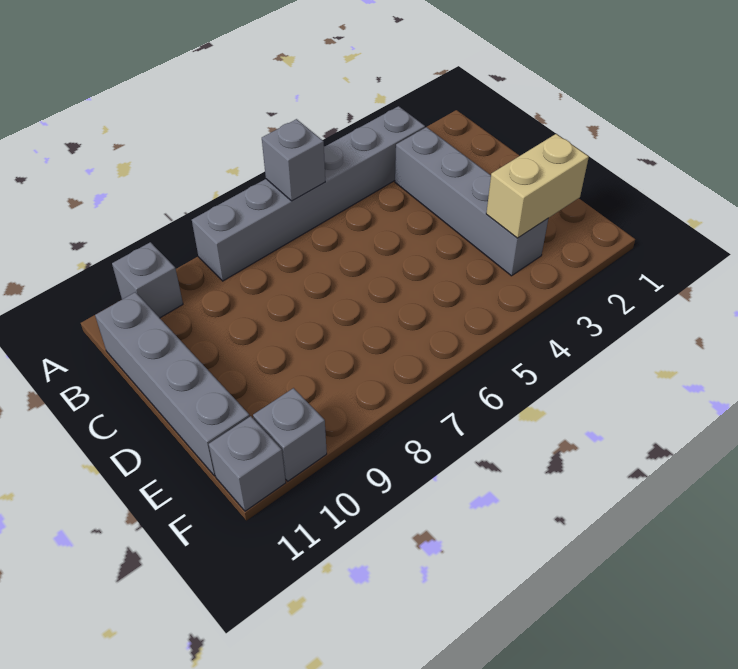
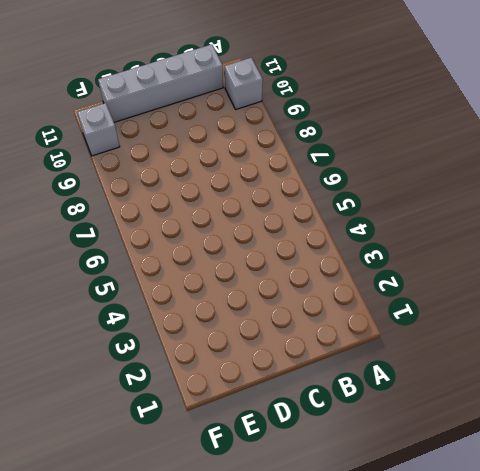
none -> grey 1x6 brick [192,106,425,281]
none -> grey 1x4 brick [395,127,548,276]

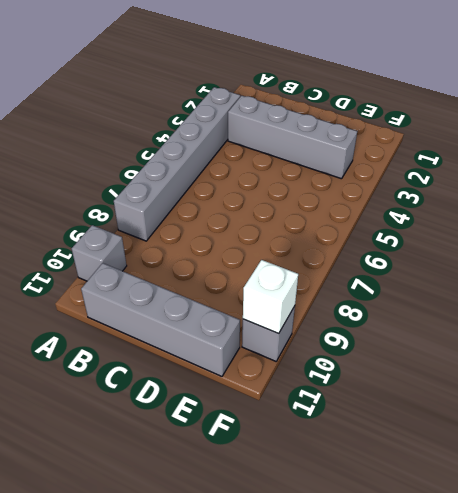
white 1x1 brick [243,260,298,334] -> none
none -> grey 1x1 brick [209,416,286,511]
none -> grey 1x1 brick [262,119,325,201]

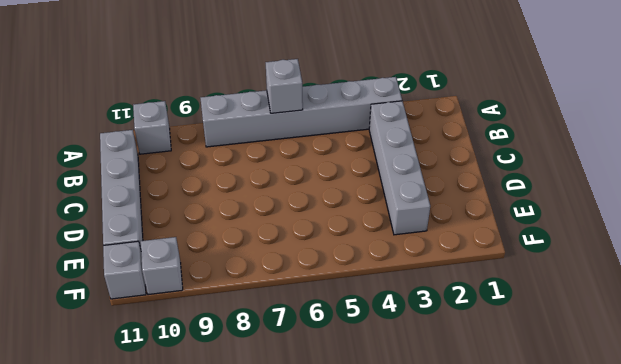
none -> tan 1x2 brick [486,134,589,238]

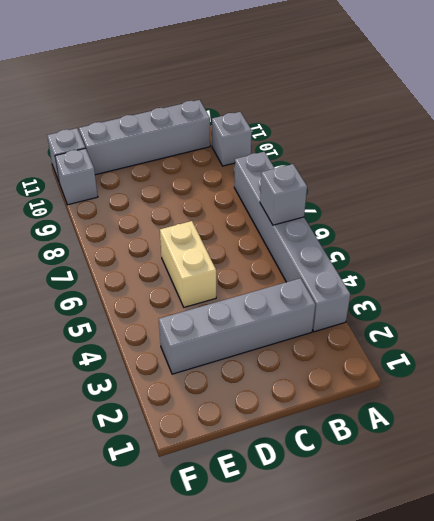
tan 1x2 brick [160,221,216,307] -> tan 1x2 brick moved to [486,134,589,238]

